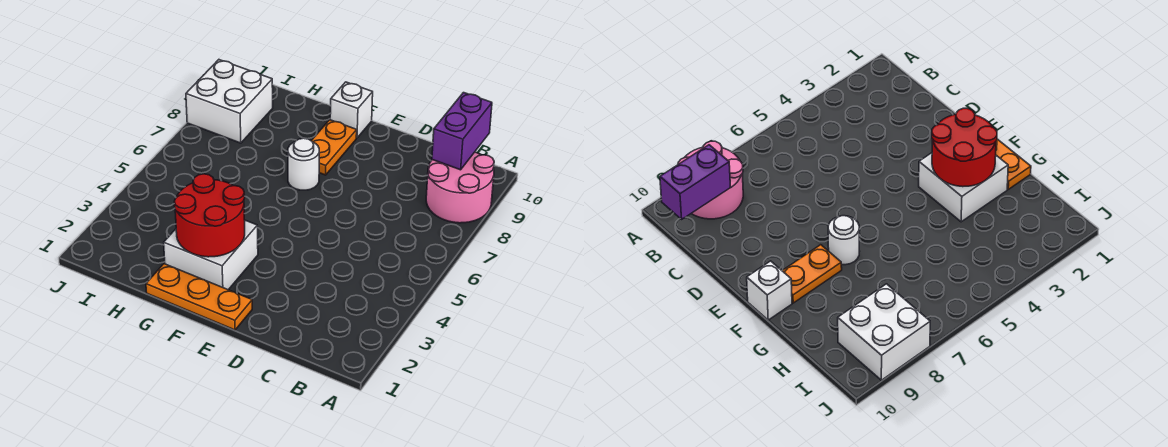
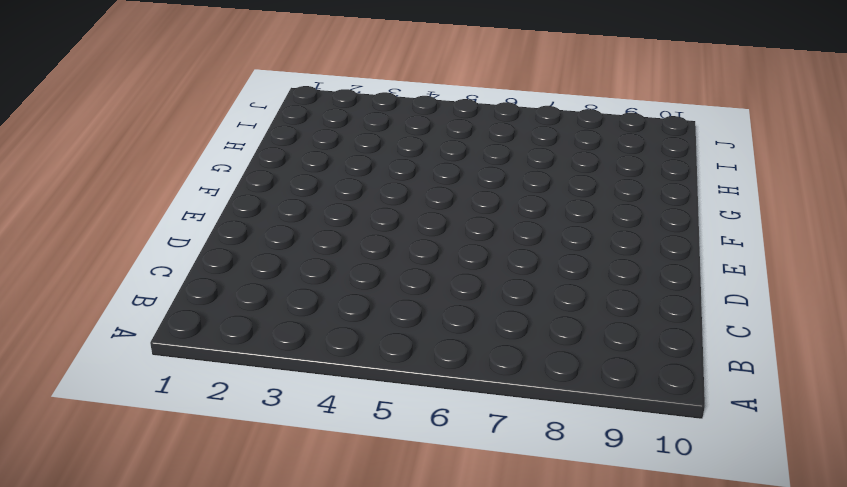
none -> pink 2x2 round brick [426,152,494,223]
none -> orange 1x3 plate [146,264,252,330]

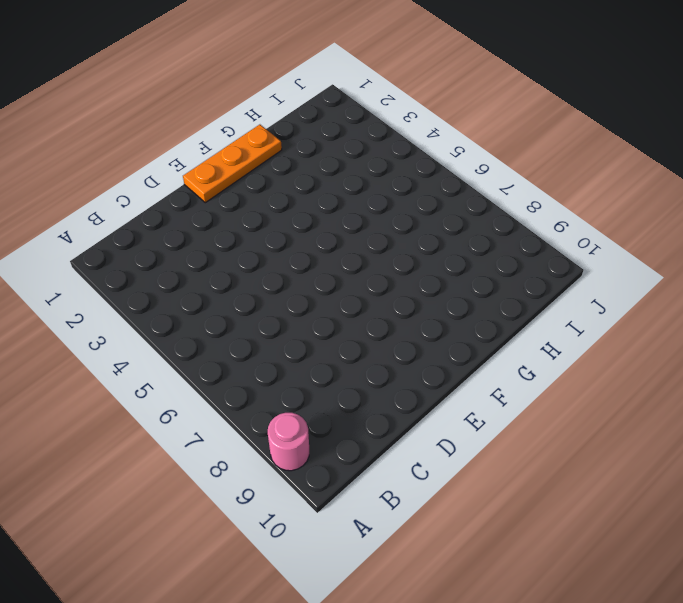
pink 1x1 round brick [268,413,309,471] -> pink 2x2 round brick [426,152,494,223]
none -> white 2x2 brick [164,220,258,290]
none -> white 1x1 round brick [288,138,319,190]

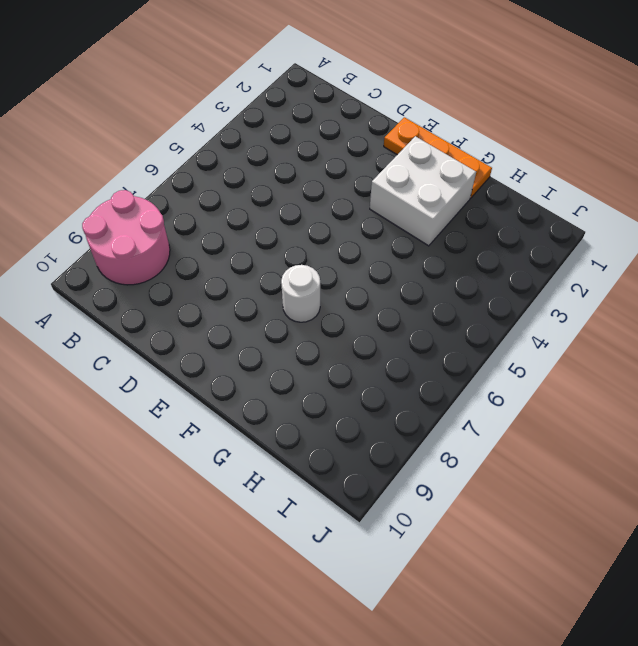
none -> orange 1x2 plate [311,120,357,175]
none -> white 1x1 brick [330,82,373,138]

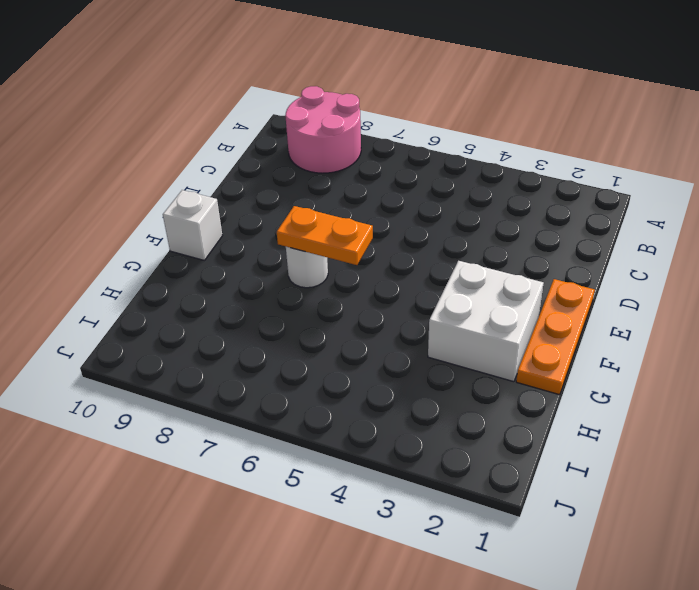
orange 1x2 plate [277,206,373,265] -> orange 1x2 plate moved to [311,120,357,175]
none -> white 2x2 brick [186,60,273,143]
none -> purple 1x2 brick [432,93,492,170]

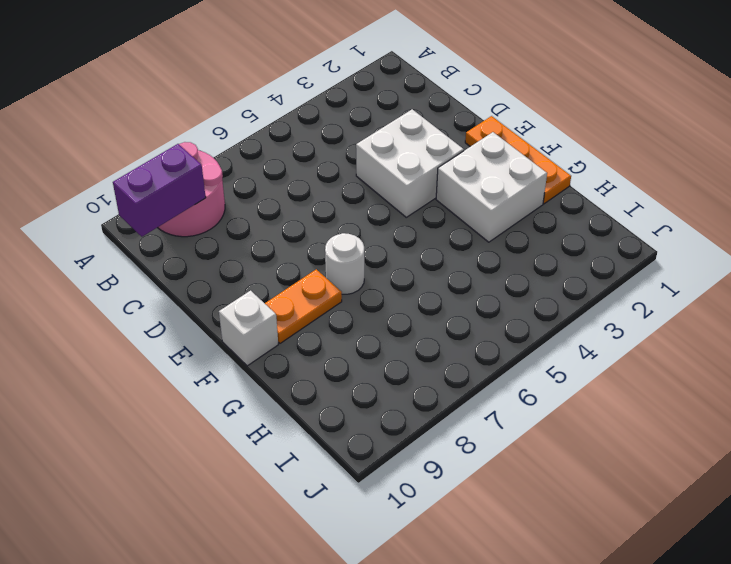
white 2x2 brick [356,109,464,217] -> white 2x2 brick moved to [186,60,273,143]
none -> red 2x2 round brick [174,174,245,257]

